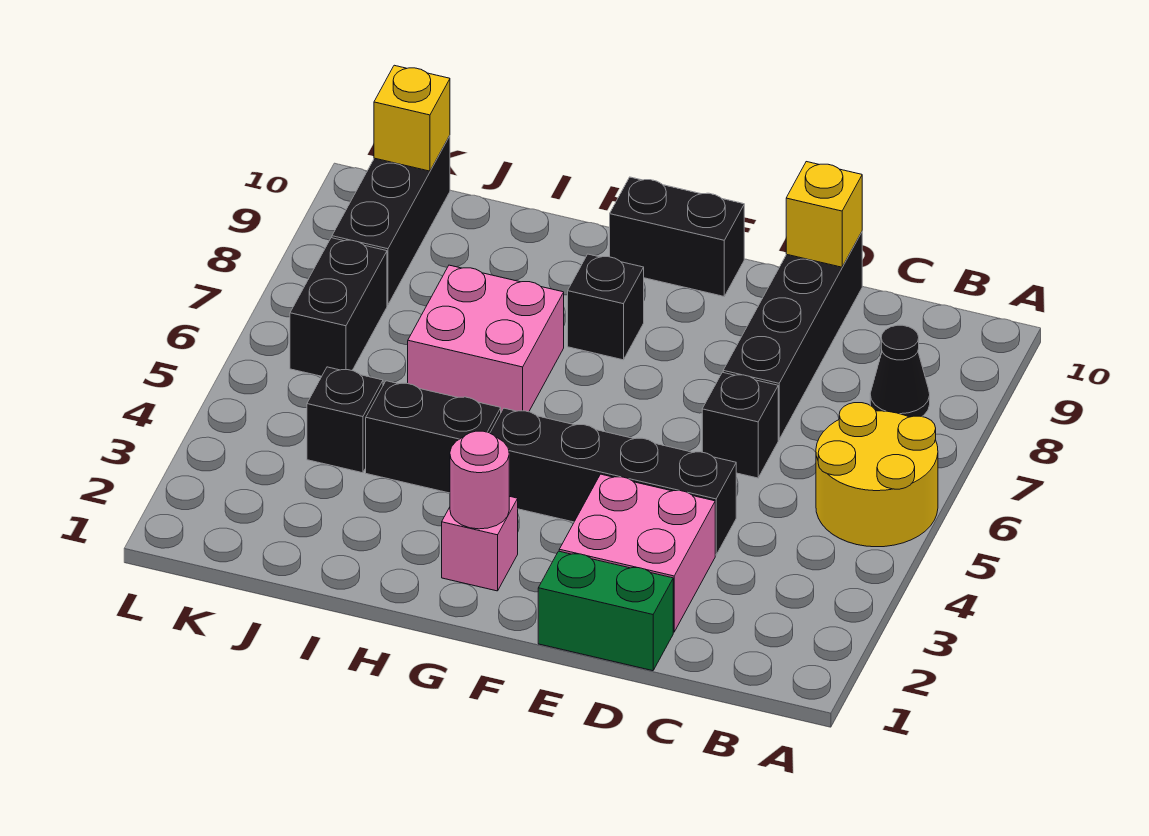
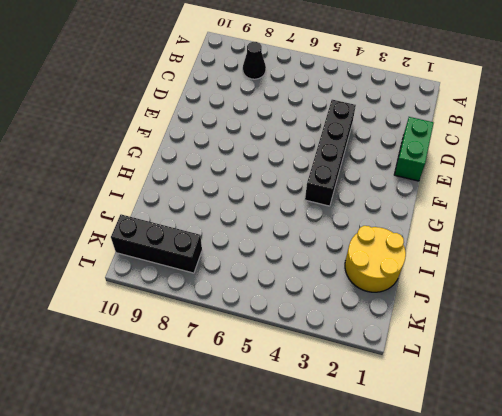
yellow 2x2 round brick [345,226,406,292] -> yellow 2x2 round brick moved to [816,403,938,547]
none -> pink 2x2 brick [559,474,715,632]
none -> black 1x1 brick [702,372,778,478]
none -> black 1x4 brick [723,232,862,440]

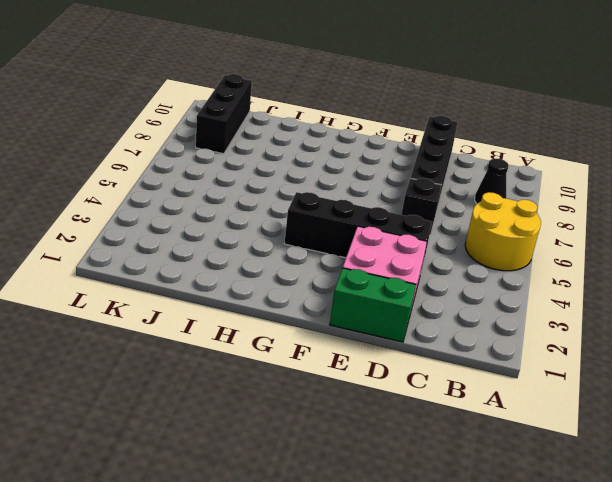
none -> black 1x2 brick [610,177,744,296]
none -> pink 1x1 brick [442,496,518,591]
none -> black 1x1 brick [568,254,644,360]

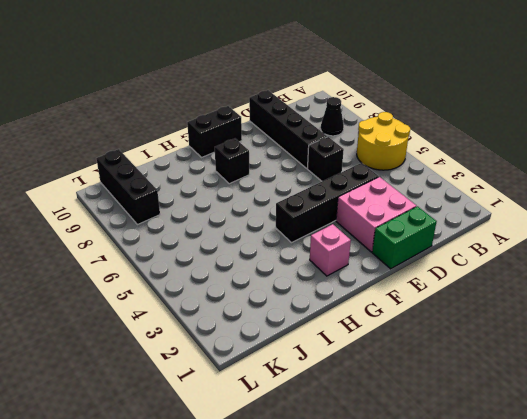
none -> black 1x2 brick [366,381,501,493]
none -> pink 2x2 brick [408,265,564,412]
none -> black 1x1 brick [307,367,383,473]

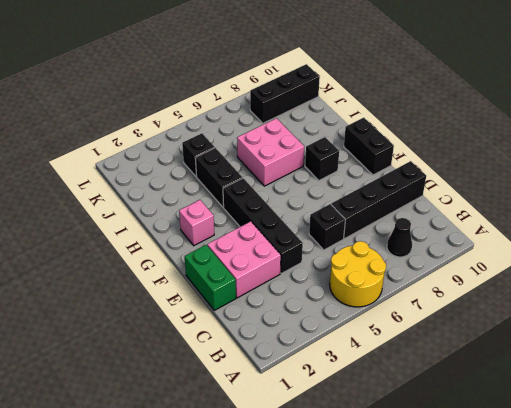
none -> black 1x2 brick [290,238,387,376]
none -> yellow 1x1 brick [786,162,862,267]
none -> pink 1x1 round brick [450,431,509,529]

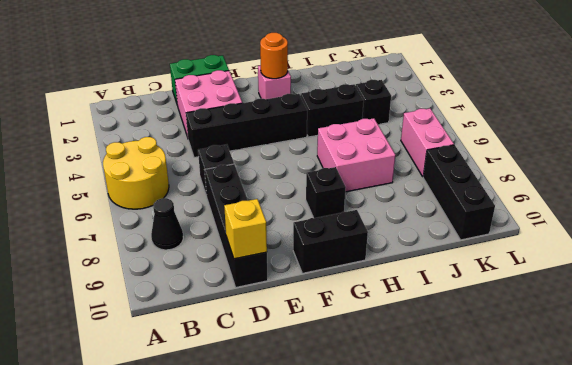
orange 1x1 round brick [260,33,288,79] -> pink 1x1 round brick [450,431,509,529]
pink 1x2 brick [401,108,454,177] -> black 1x2 brick [290,238,387,376]
none -> yellow 1x1 brick [374,65,450,171]

